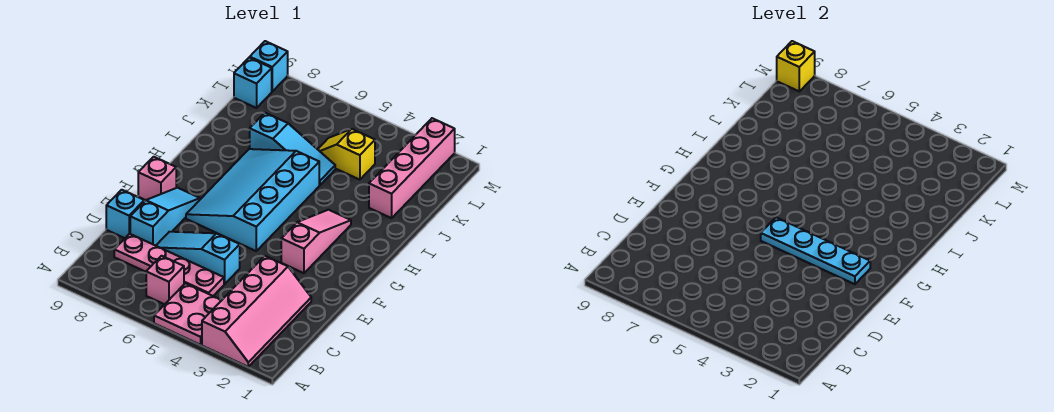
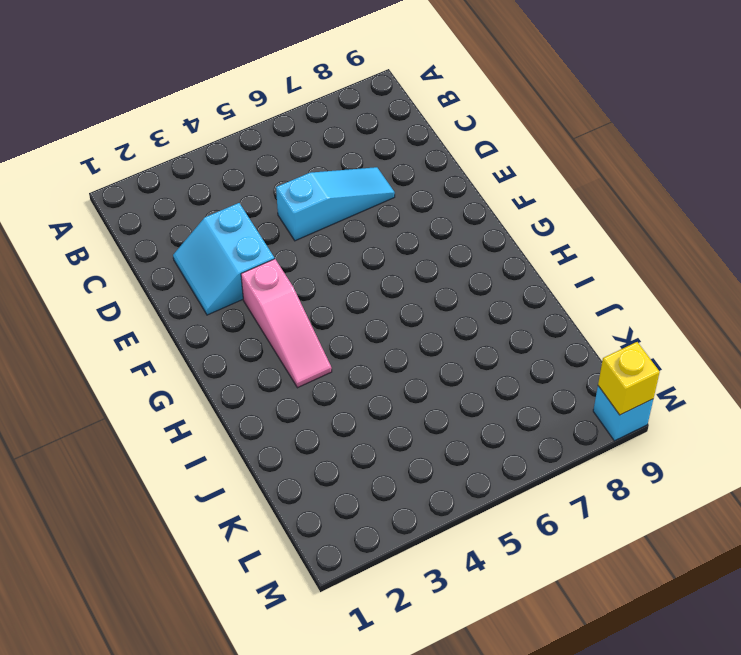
cyan 2x2 slope [173,203,274,315] -> pink 2x4 slope [202,256,311,367]
none -> pink 2x2 plate [154,283,222,345]
none -> pink 1x1 brick [146,256,184,304]
none -> pink 1x4 plate [114,234,224,296]

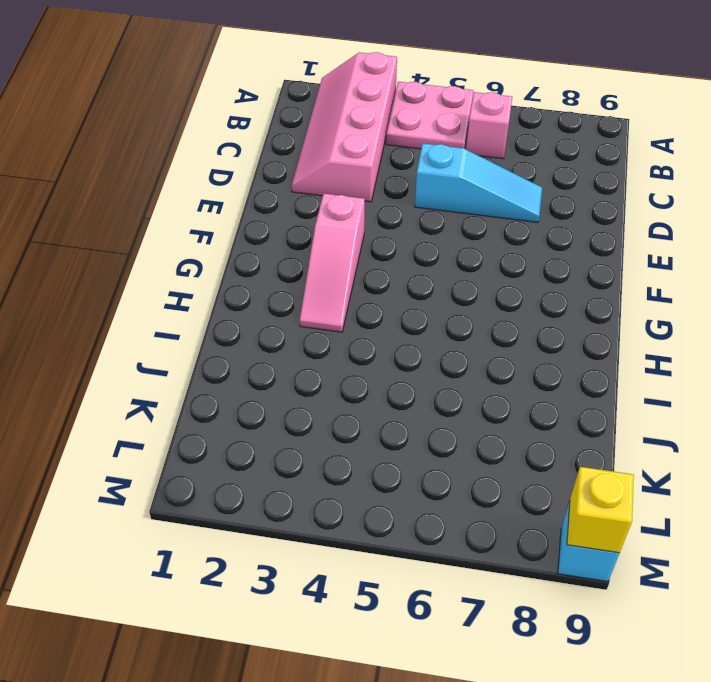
none -> pink 1x4 plate [114,234,224,296]
none -> cyan 1x3 slope [130,188,200,246]
none -> cyan 1x1 brick [106,190,144,238]

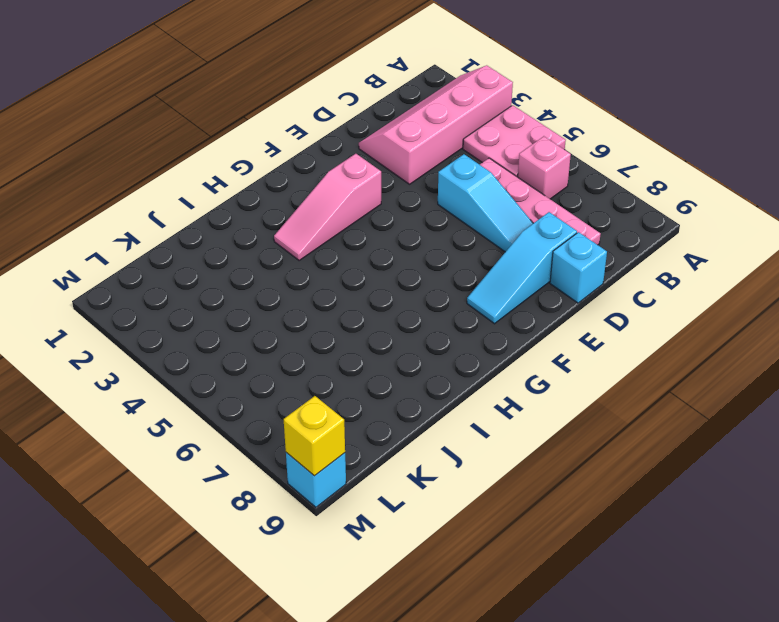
none -> cyan 3x4 slope [186,149,319,251]
none -> pink 1x1 brick [138,157,176,200]
none -> pink 1x4 brick [369,118,455,218]

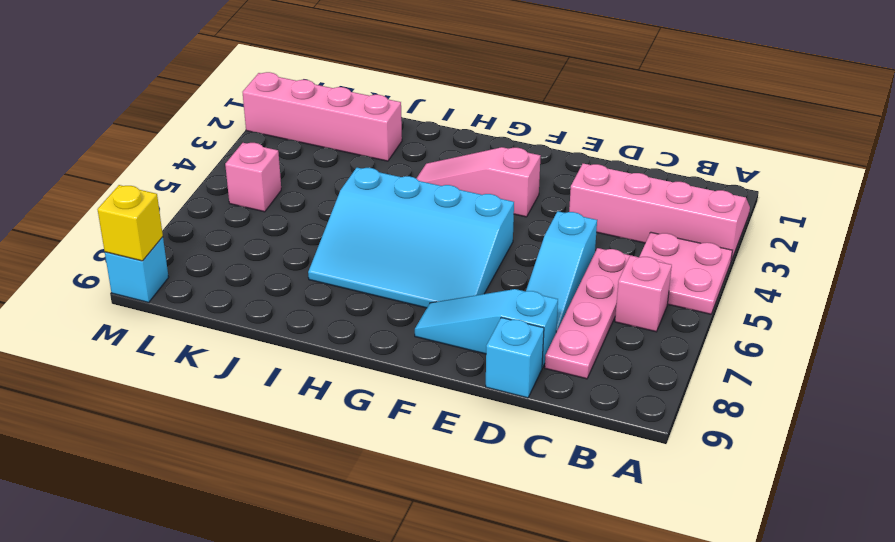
pink 1x1 brick [225,143,281,212] -> pink 1x1 brick moved to [138,157,176,200]
none -> cyan 1x3 slope [250,113,335,185]
none -> yellow 1x2 slope [318,129,375,180]
none -> cyan 1x1 brick [234,57,272,108]

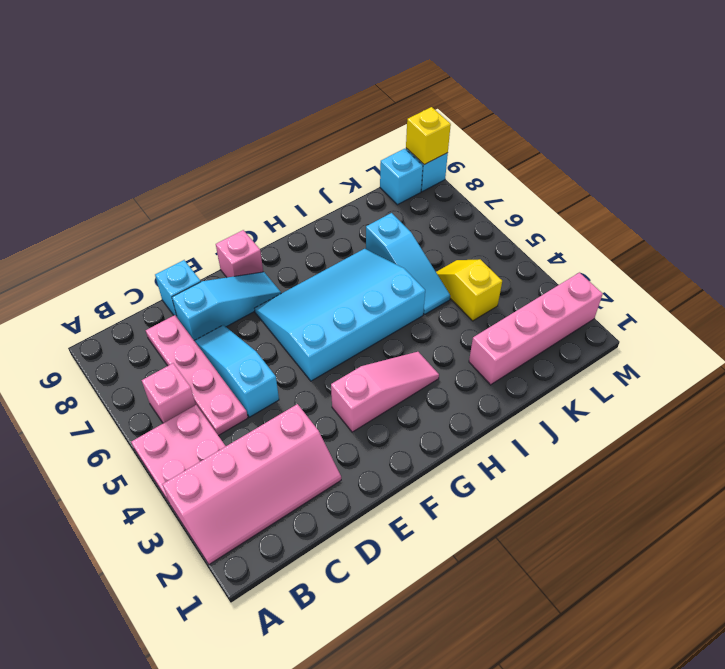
none -> cyan 1x4 plate [761,217,870,284]

